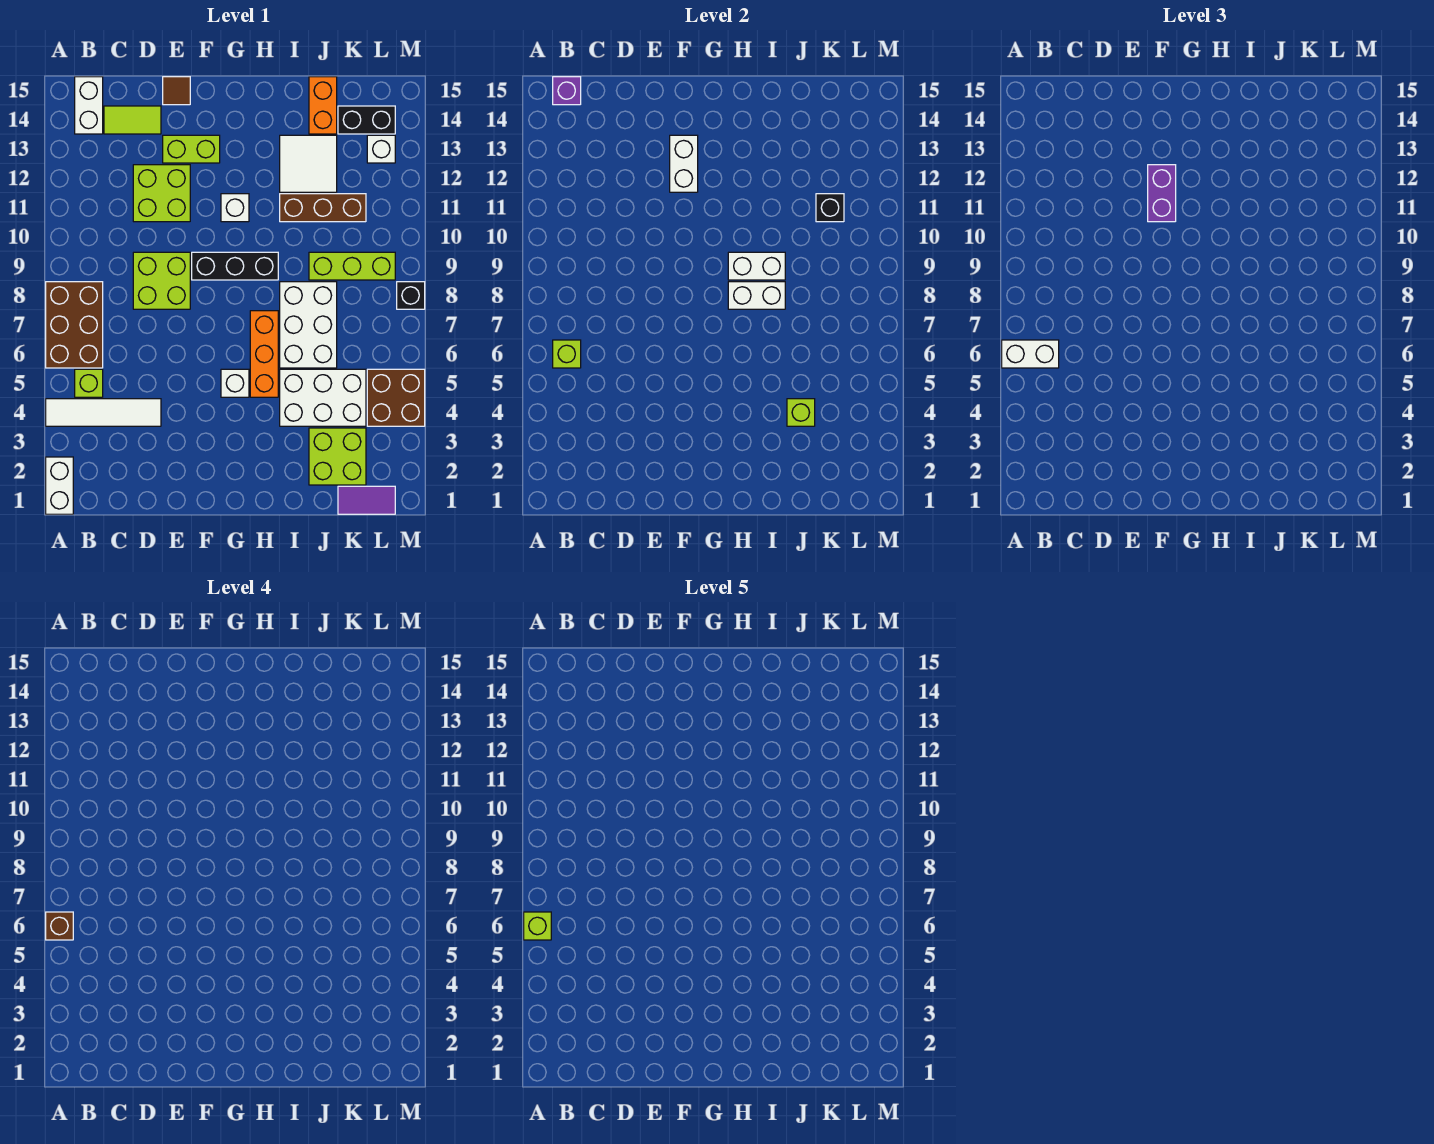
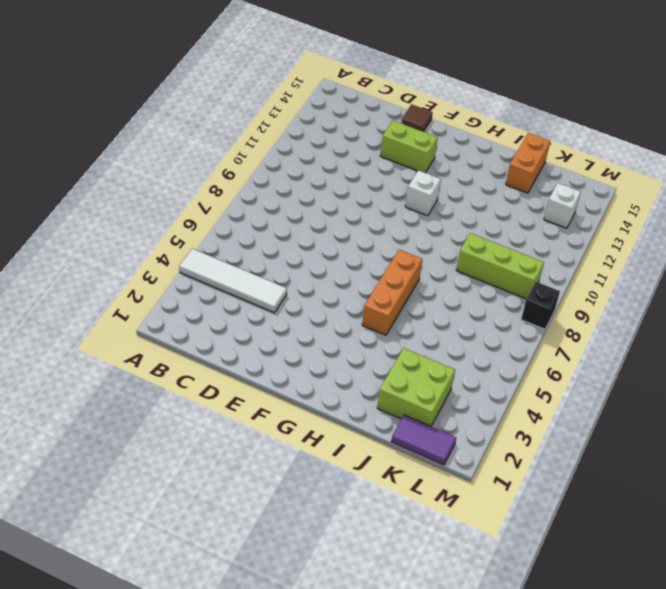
none -> white 1x2 brick [46,457,73,514]
none -> brown 2x3 brick [46,282,103,368]
none -> lime 1x1 brick [75,369,103,397]
none -> white 1x2 brick [75,77,103,134]

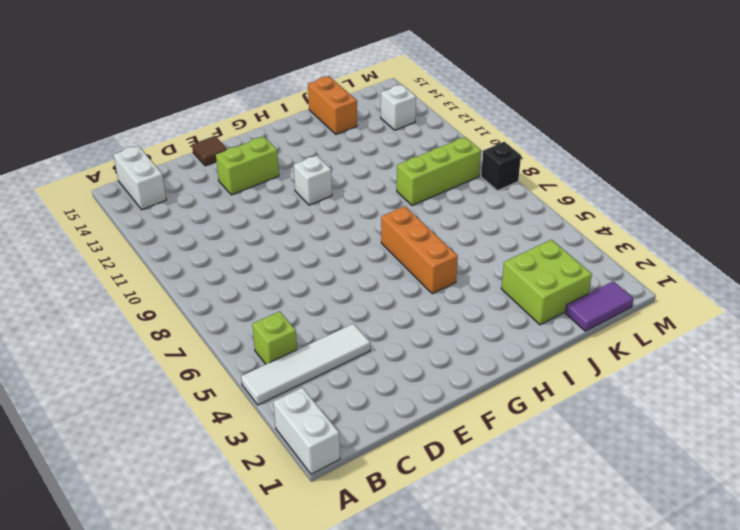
none -> brown 2x3 brick [46,282,103,368]
none -> lime 1x2 tile [104,106,161,134]
none -> lime 2x2 brick [133,252,190,309]
none -> lime 2x2 brick [133,165,190,222]

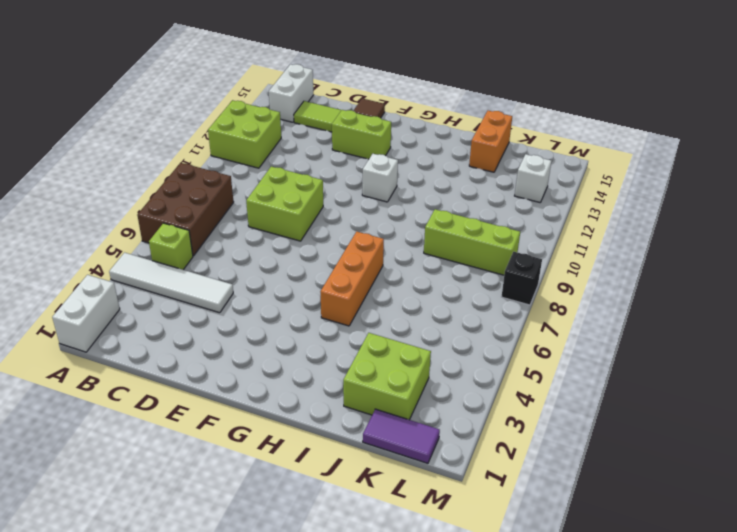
lime 2x2 brick [208,100,281,168] -> lime 2x2 brick moved to [133,165,190,222]
none -> black 1x3 brick [192,252,278,280]
none -> white 1x1 brick [221,369,249,397]
none -> white 2x3 brick [280,369,366,426]
none -> white 2x3 brick [280,282,337,368]

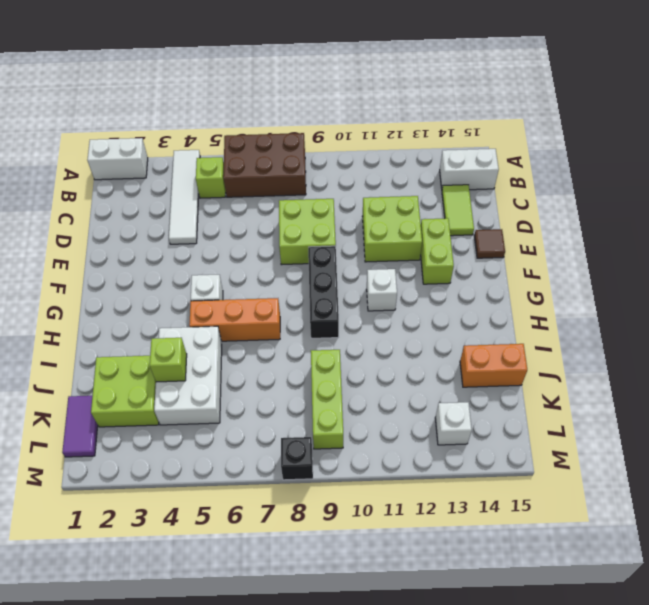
none -> white 2x3 brick [280,282,337,368]
none -> brown 1x3 brick [280,194,366,222]
none -> white 2x2 tile [280,135,337,192]
none -> black 1x2 brick [338,106,395,134]

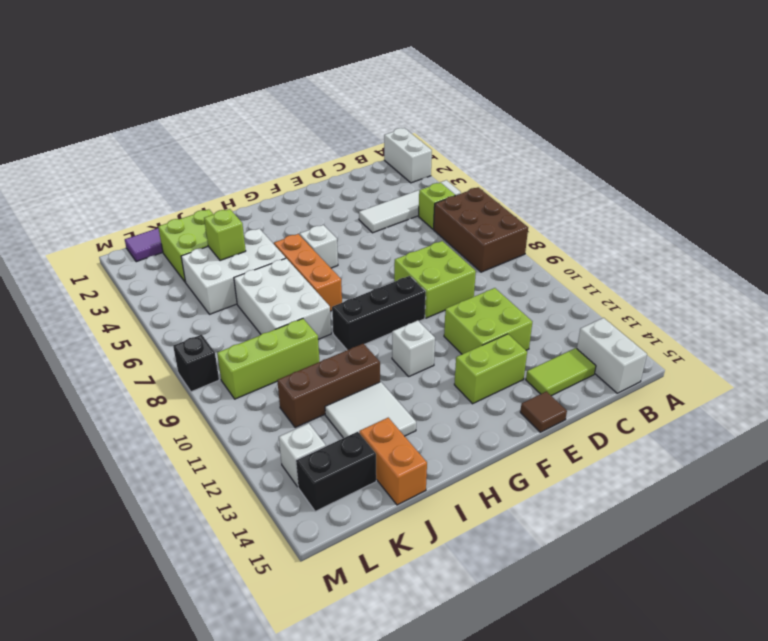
none -> brown 2x2 brick [367,369,425,426]
none -> lime 1x1 brick [553,340,581,368]
none -> purple 1x1 brick [553,77,581,105]
none -> white 1x2 brick [670,135,698,192]

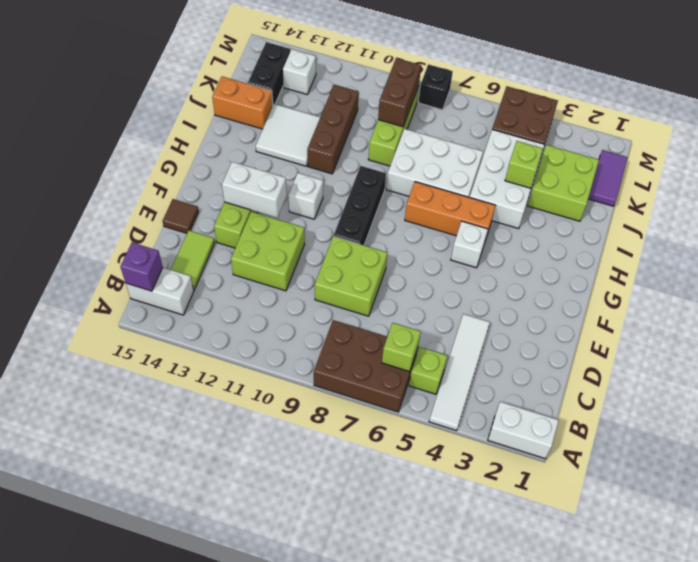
brown 1x2 brick [378,58,421,127] -> none
none -> white 1x2 brick [728,282,785,309]
none -> white 1x2 brick [728,252,785,280]
none -> black 1x1 brick [816,194,844,222]
none -> white 1x2 brick [1002,340,1059,368]

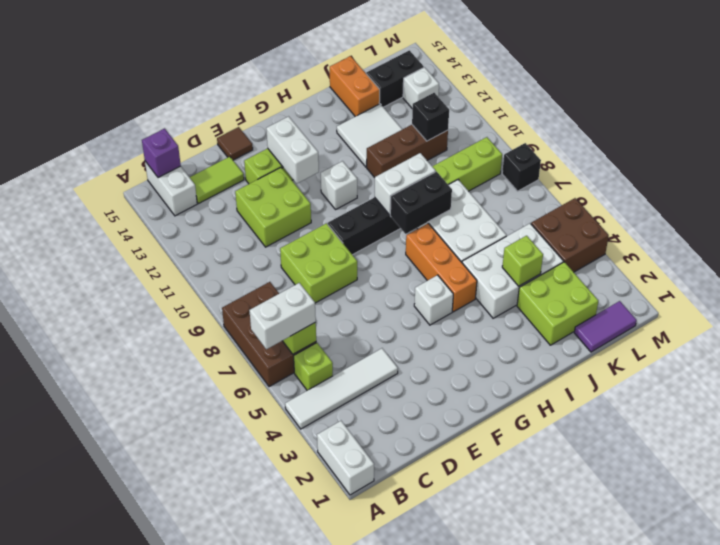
black 1x2 brick [390,172,452,234] -> white 1x2 brick [728,282,785,309]
none -> purple 1x2 brick [1148,165,1176,222]
none -> brown 1x1 brick [46,912,73,940]
none -> lime 1x1 brick [524,912,551,940]

